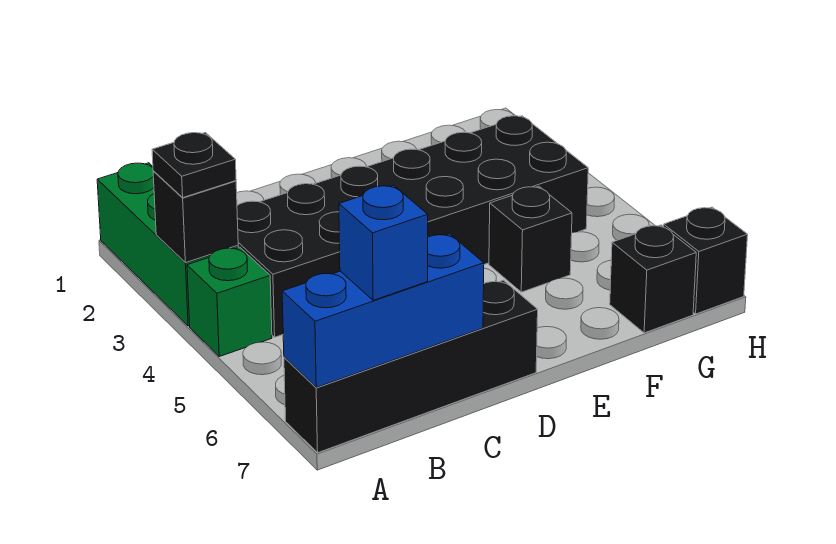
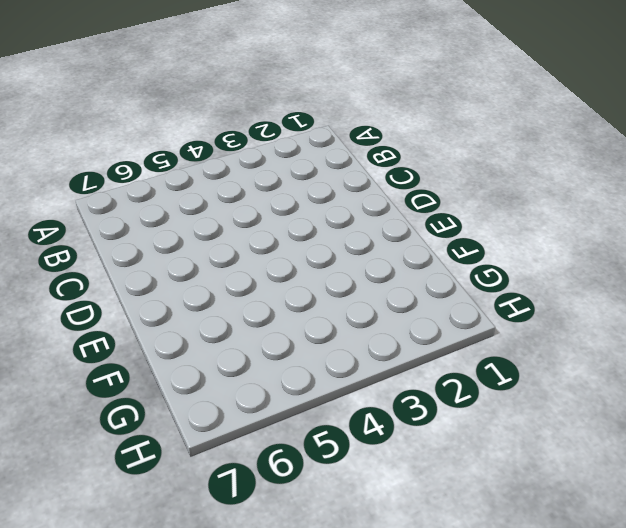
none -> green 1x3 brick [97,163,238,326]
none -> green 1x1 brick [187,247,272,356]

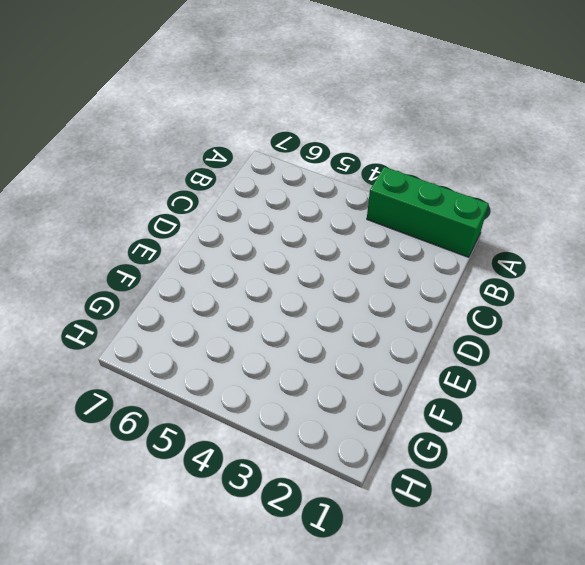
none -> green 1x1 brick [187,247,272,356]
none -> black 1x4 brick [284,280,538,453]

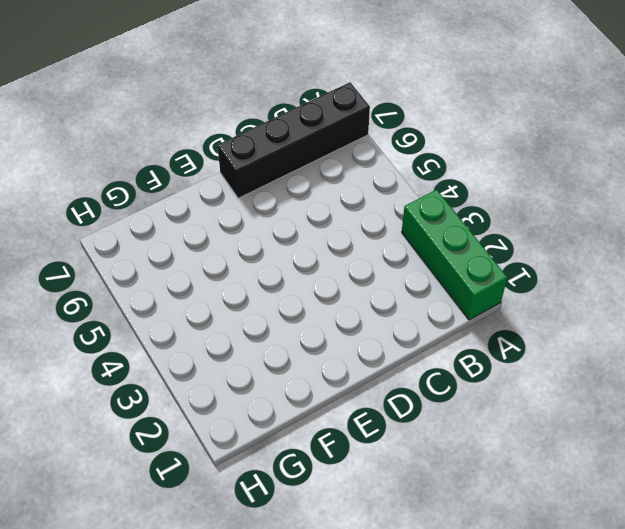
none -> green 1x1 brick [187,247,272,356]
none -> black 2x6 brick [237,116,588,337]

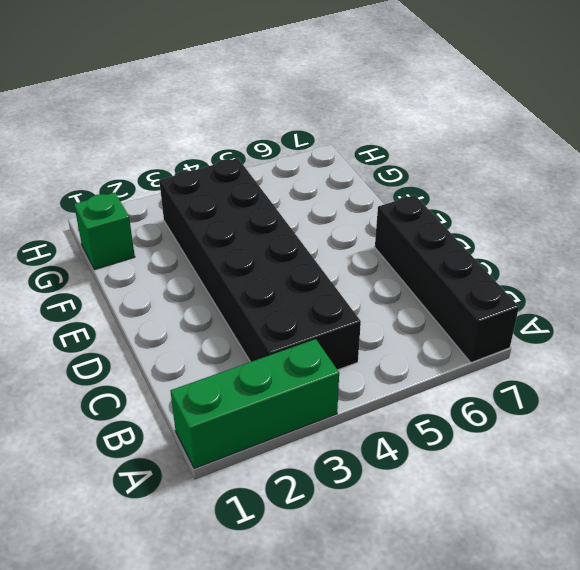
green 1x1 brick [74,192,135,270] -> green 1x1 brick moved to [187,247,272,356]
none -> black 1x1 brick [489,186,572,292]
none -> black 1x1 brick [610,225,696,333]

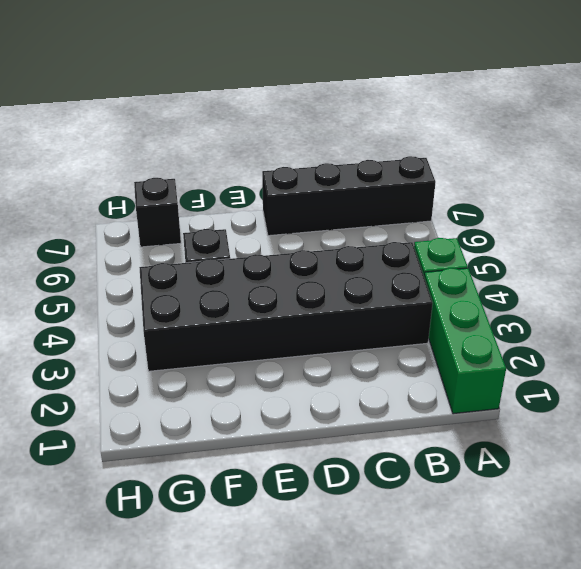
none -> black 1x1 brick [664,207,748,314]
none -> black 1x1 brick [153,171,238,263]

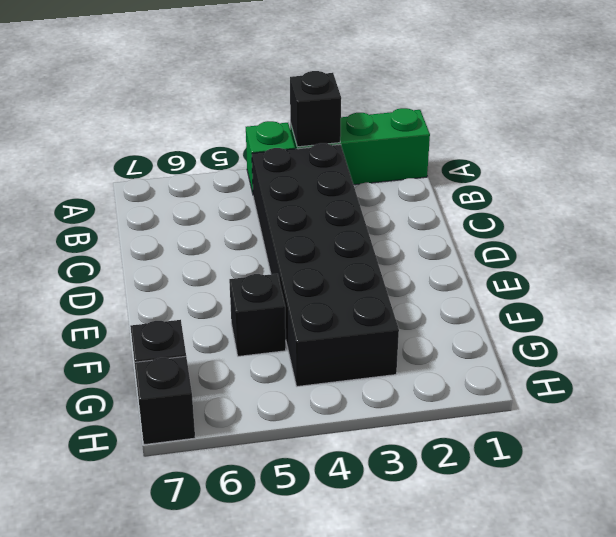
none -> black 1x4 brick [284,280,538,453]
none -> blue 1x3 brick [282,234,484,387]

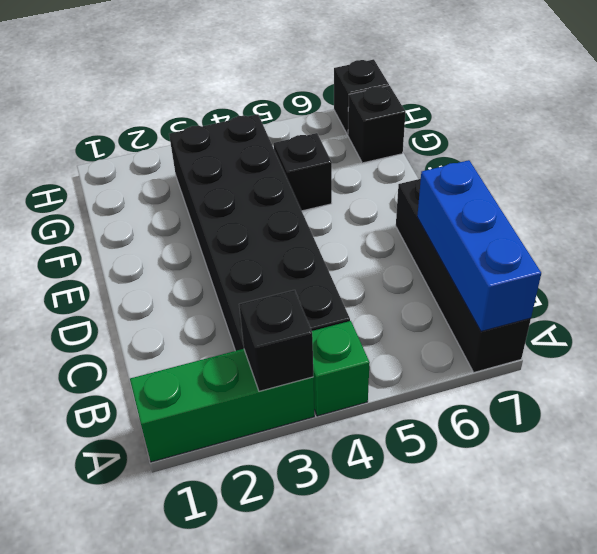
none -> black 1x1 plate [152,133,236,198]
none -> blue 1x1 brick [339,186,428,300]

